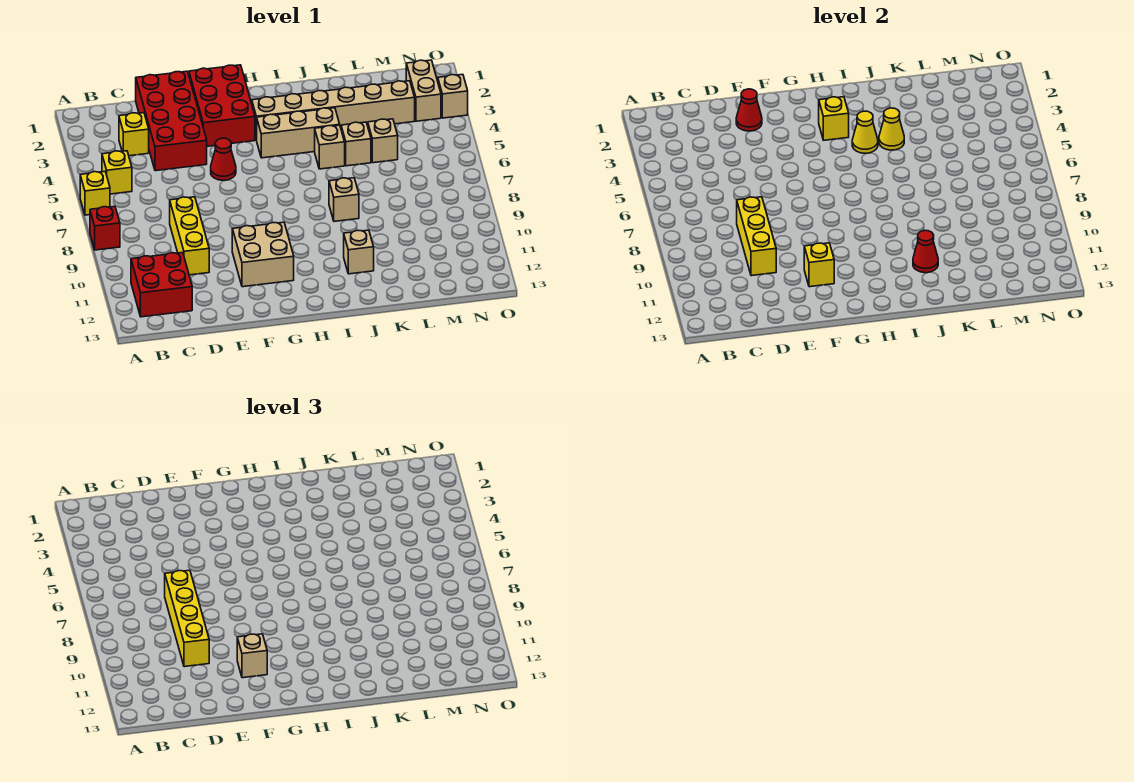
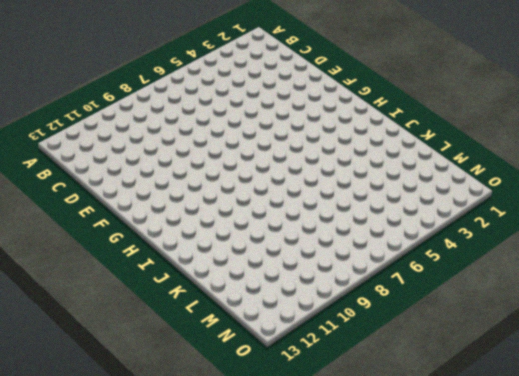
none -> yellow 1x1 brick [80,172,110,215]
none -> red 1x1 brick [90,206,120,250]
none -> yellow 1x1 brick [102,151,132,194]

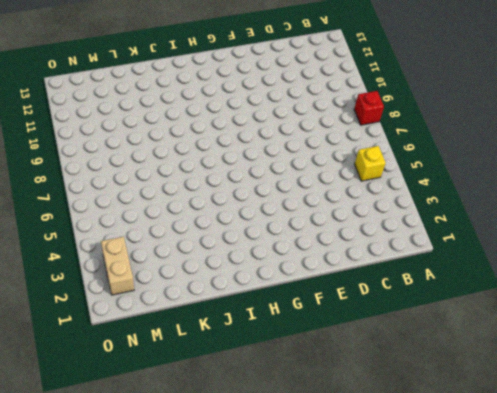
none -> yellow 1x1 brick [80,172,110,215]
none -> red 2x2 brick [131,253,192,317]
none -> yellow 1x1 brick [119,113,149,156]

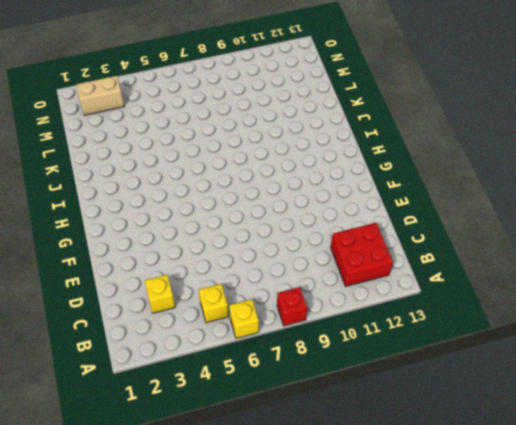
none -> red 2x4 brick [136,71,207,171]
none -> yellow 1x3 brick [170,197,209,275]
none -> red 2x3 brick [189,65,255,146]

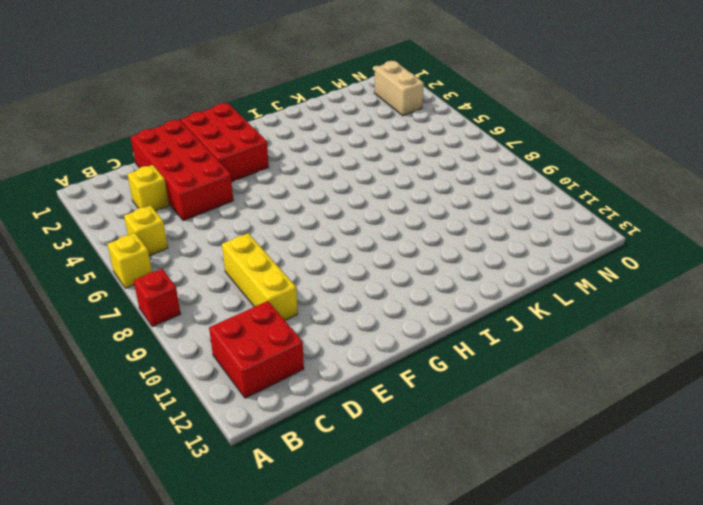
none -> red 1x1 cone [211,138,236,180]
none -> tan 2x2 brick [232,222,294,287]
none -> tan 1x6 brick [252,81,415,140]

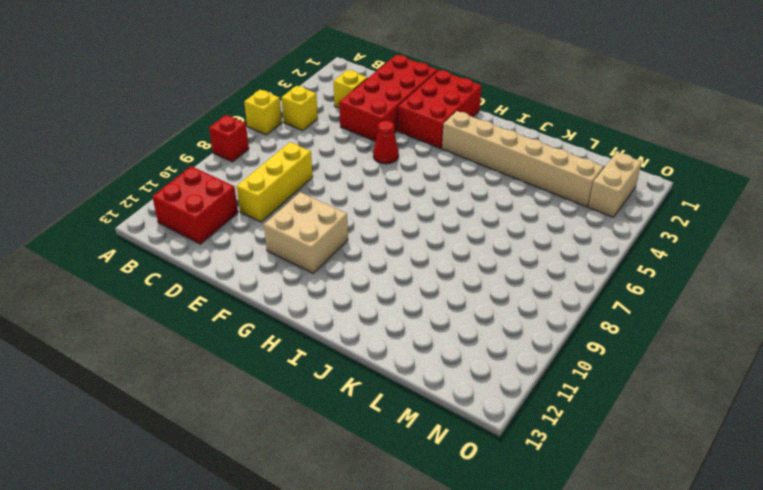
none -> tan 1x3 brick [257,108,340,158]
none -> tan 1x1 brick [315,125,345,169]
none -> tan 1x1 brick [329,178,359,221]

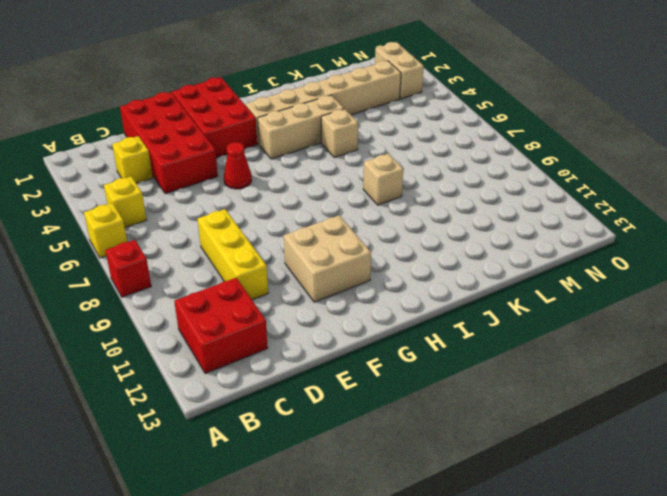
none -> tan 1x1 brick [344,230,374,274]
none -> tan 1x1 brick [341,122,371,166]
none -> tan 1x1 brick [368,119,398,163]

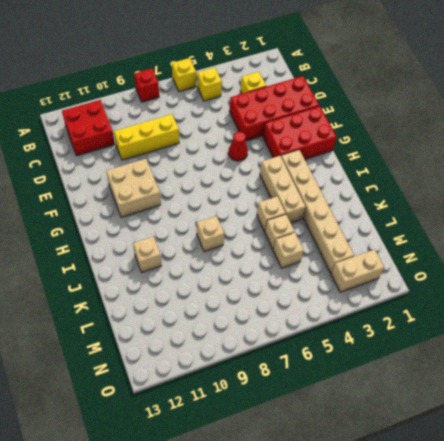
none -> tan 1x1 brick [438,74,468,118]
none -> yellow 1x3 brick [737,197,776,276]
none -> red 1x1 cone [736,89,762,131]

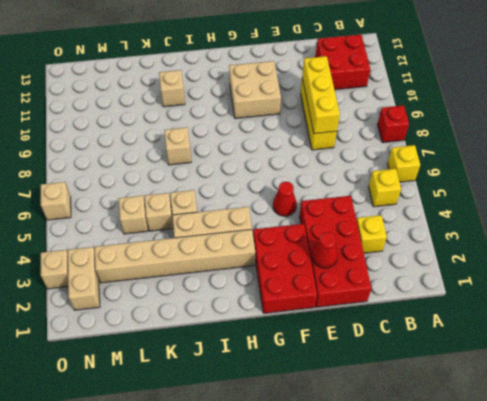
tan 1x1 brick [41,182,71,220] -> tan 1x1 brick moved to [237,634,267,678]
none -> yellow 1x1 brick [804,243,834,287]
none -> yellow 1x1 brick [819,97,849,140]
none -> yellow 1x1 cone [852,111,878,153]

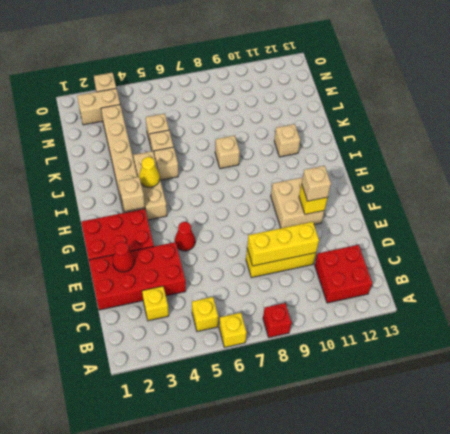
tan 1x1 brick [119,177,145,212] -> yellow 1x1 brick [819,97,849,140]
none -> yellow 1x1 cone [879,108,904,150]
none -> red 1x1 cone [913,230,938,273]
none -> yellow 1x4 brick [165,570,209,667]

